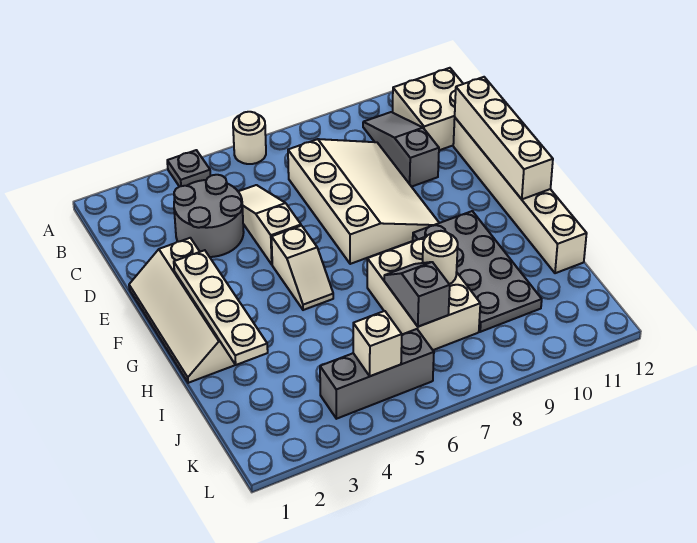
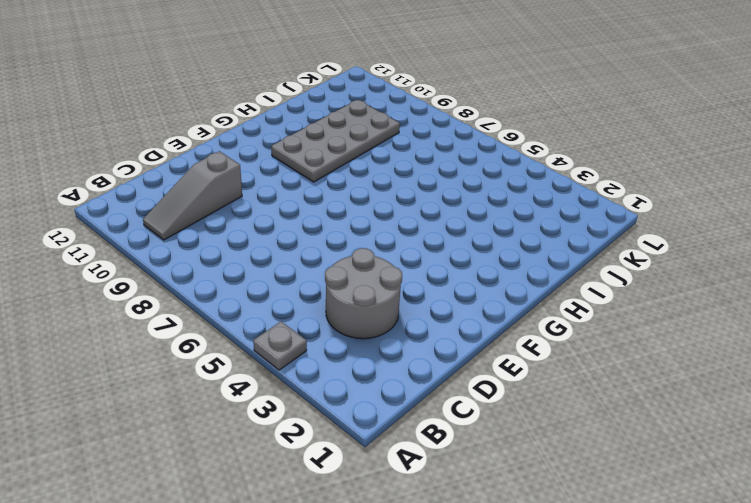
none -> white 1x1 round brick [233,112,266,164]
none -> white 2x2 brick [393,68,463,150]
none -> white 1x3 slope [238,185,301,264]

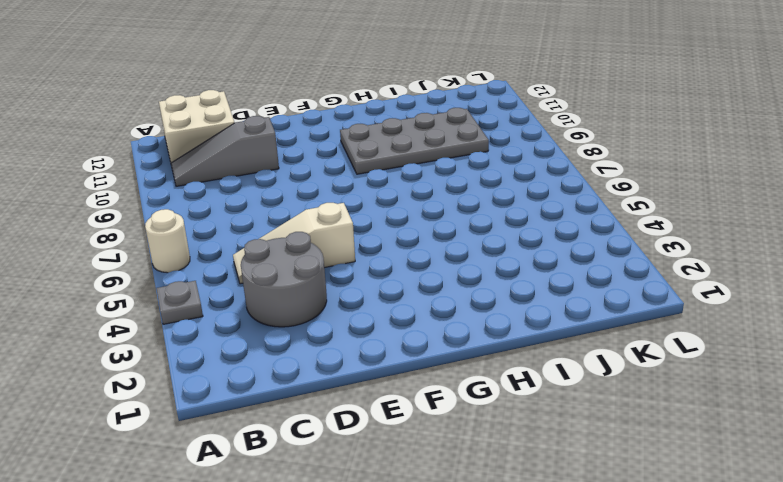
none -> white 3x4 slope [288,139,439,264]
none -> white 1x6 brick [453,118,587,273]
none -> white 2x4 slope [129,238,235,383]

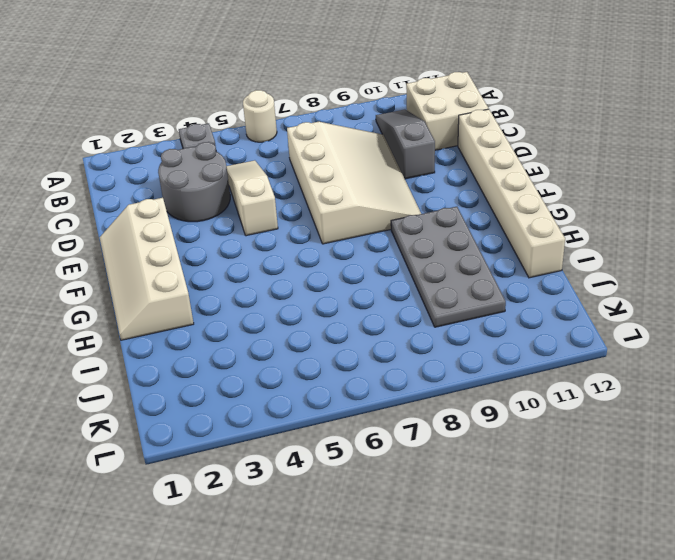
none -> white 1x2 slope [272,226,333,310]
none -> white 2x3 brick [367,237,480,350]
none -> grey 1x3 brick [320,329,434,419]

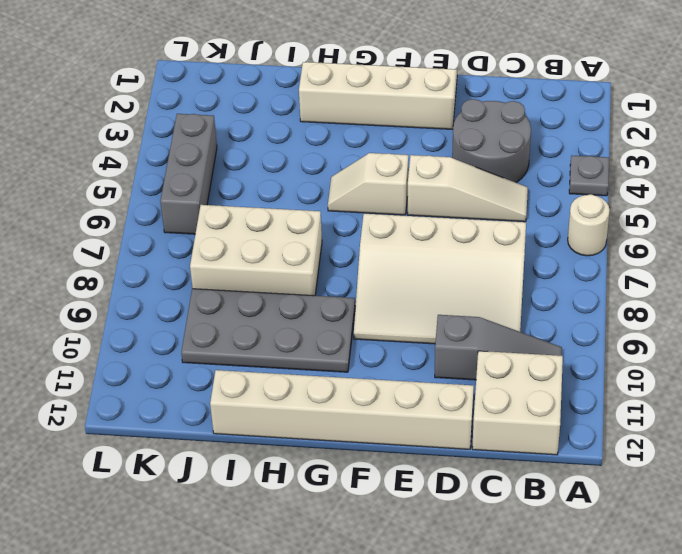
none -> white 1x4 brick [455,77,553,199]
none -> white 1x4 plate [174,250,268,365]
none -> grey 1x2 slope [384,262,450,327]

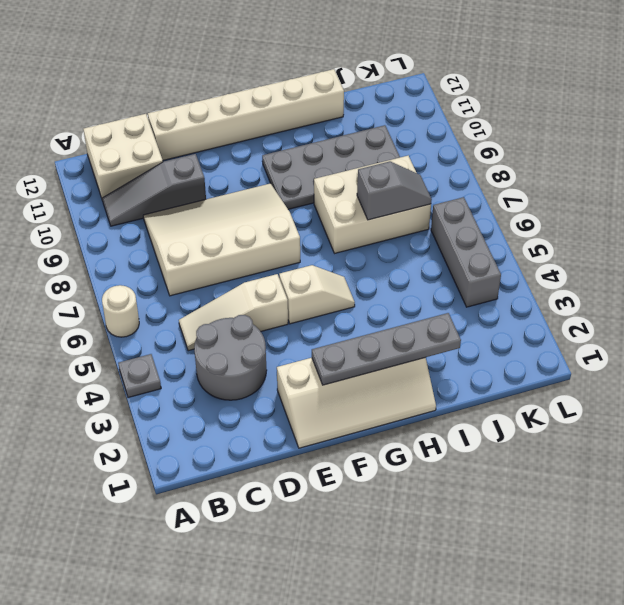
grey 1x4 plate [312,313,461,385] -> white 1x4 plate [174,250,268,365]
grey 1x2 slope [357,161,432,220] -> grey 1x2 slope turned to [384,262,450,327]
none -> white 1x4 brick [455,77,553,199]
none -> white 1x1 round brick [423,231,458,284]
none -> white 1x1 brick [353,311,402,376]

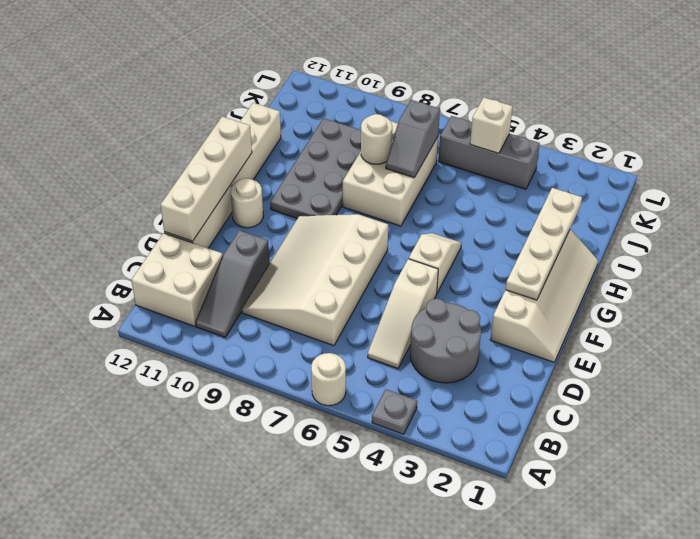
white 1x1 round brick [231,178,263,228] -> none

